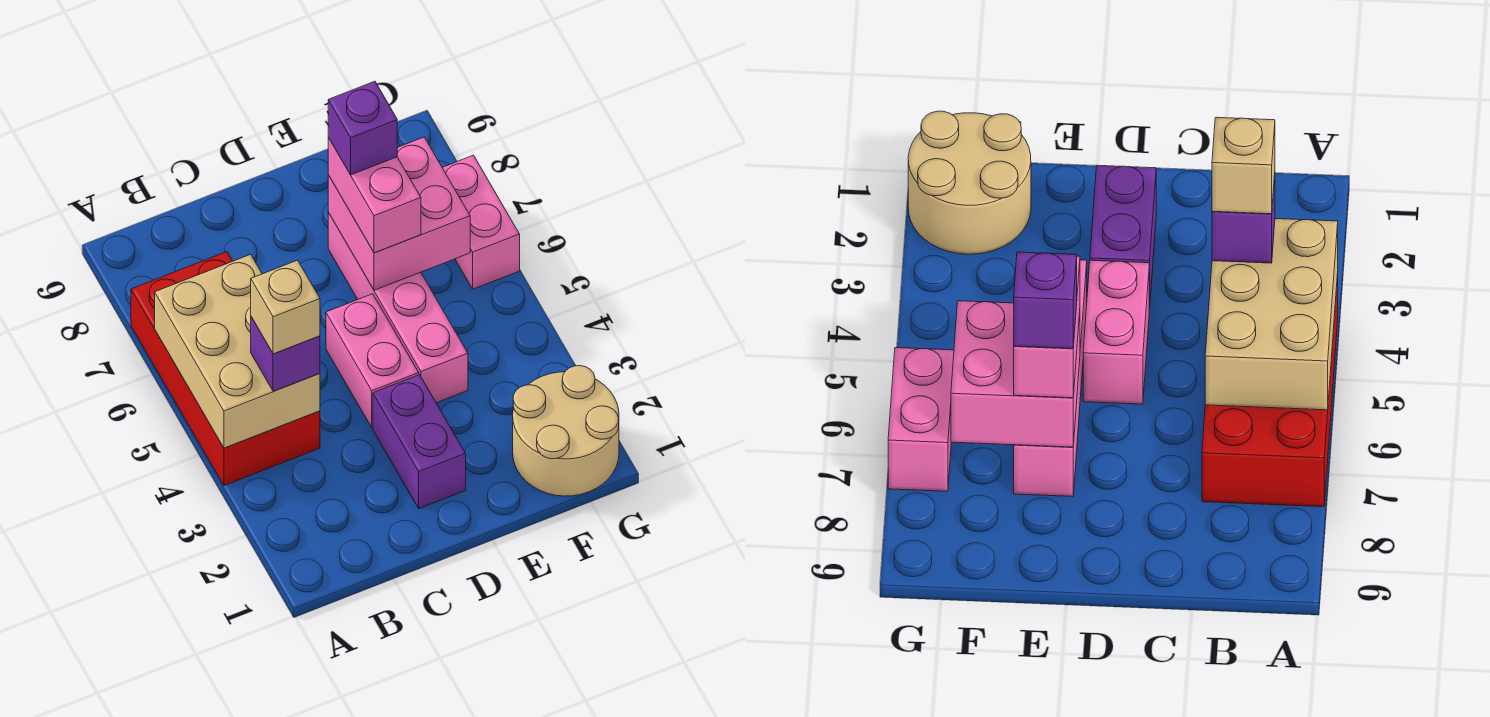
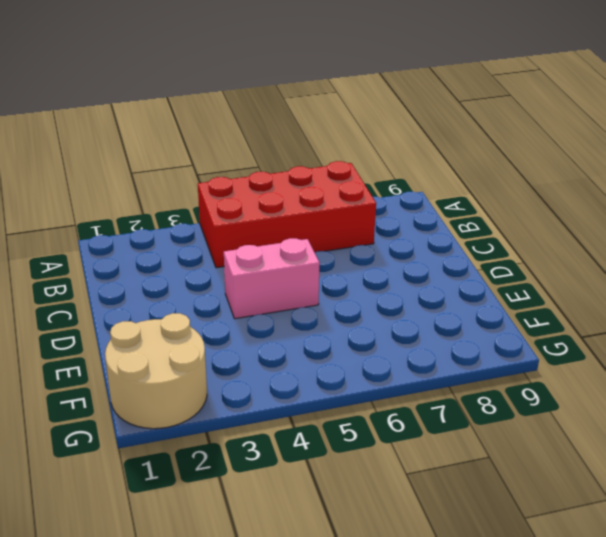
none -> purple 1x2 brick [373,375,466,509]
none -> pink 1x4 brick [328,213,468,403]
none -> pink 1x2 brick [442,155,520,289]

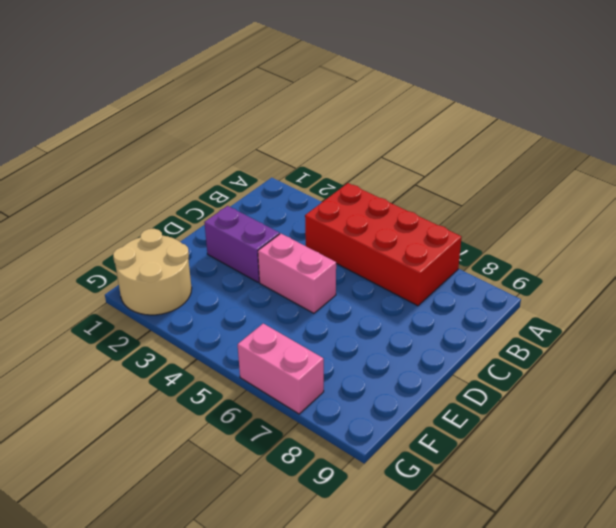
none -> pink 1x4 brick [328,213,468,403]
none -> tan 2x3 brick [155,254,320,448]
none -> pink 2x2 brick [328,137,470,290]

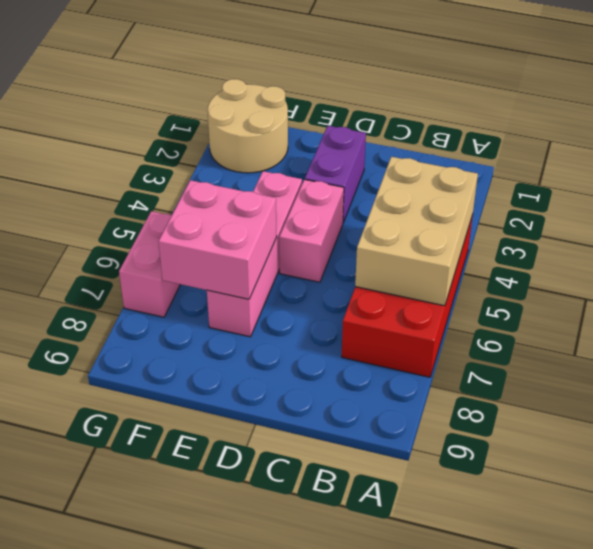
none -> purple 1x1 brick [251,317,320,392]
none -> pink 1x2 brick [328,138,421,253]
none -> tan 1x1 brick [251,260,320,354]

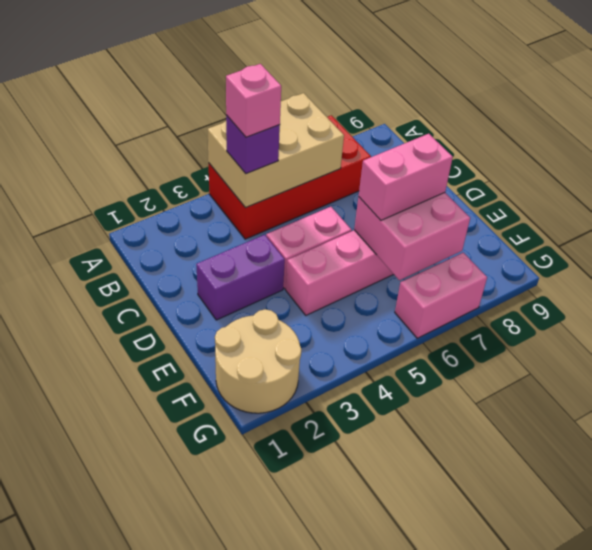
pink 1x1 brick [226,64,281,137] -> tan 1x1 brick [251,260,320,354]
none -> purple 1x1 brick [328,81,397,175]

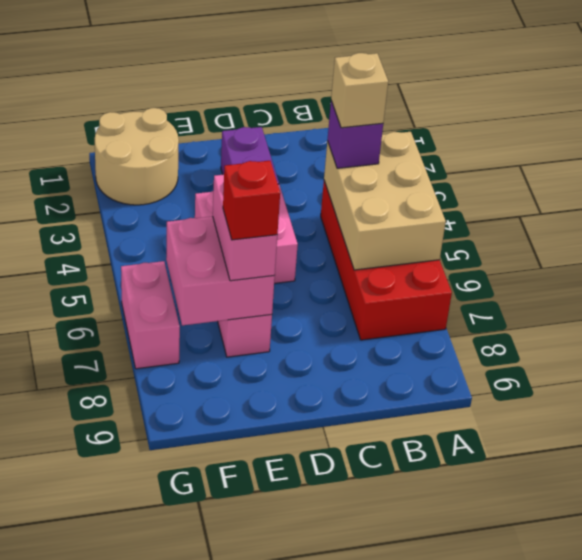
red 1x1 brick [223,161,280,240] -> purple 1x1 brick [328,81,397,175]

